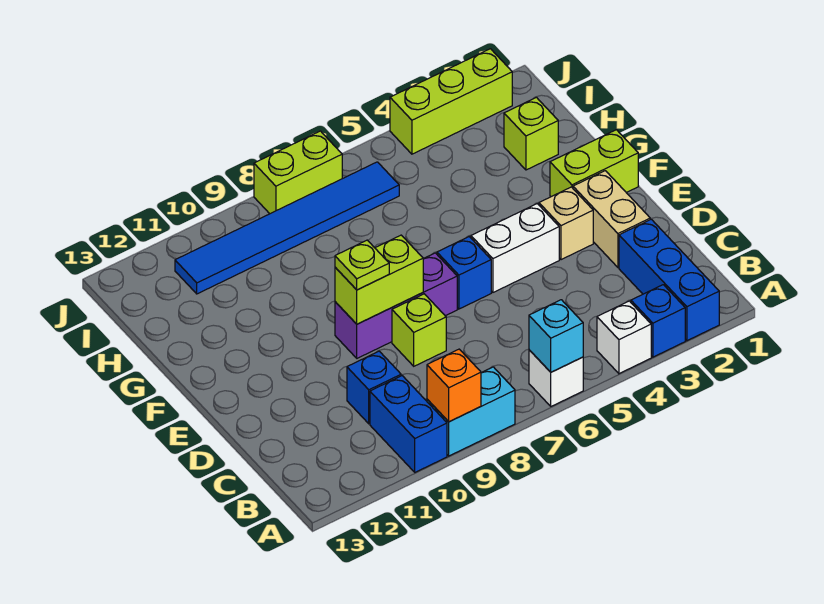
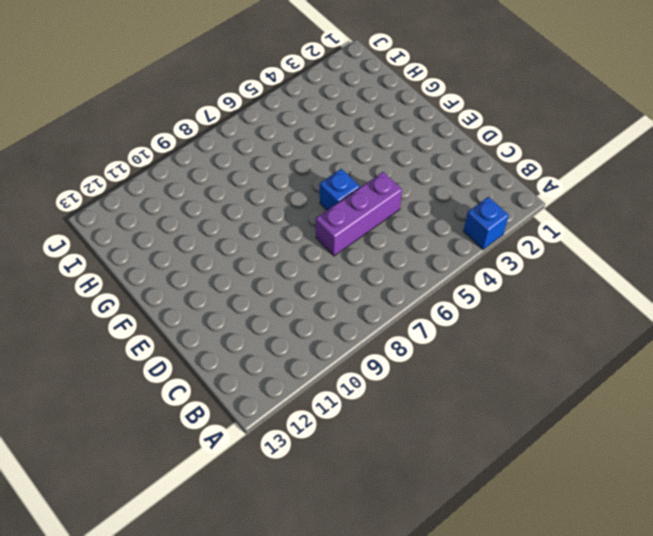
purple 1x3 brick [316,172,402,256] -> purple 1x3 brick moved to [335,253,457,358]
none -> blue 1x3 brick [619,219,719,341]
none -> white 1x1 brick [597,301,651,374]
none -> white 1x1 brick [529,350,583,406]

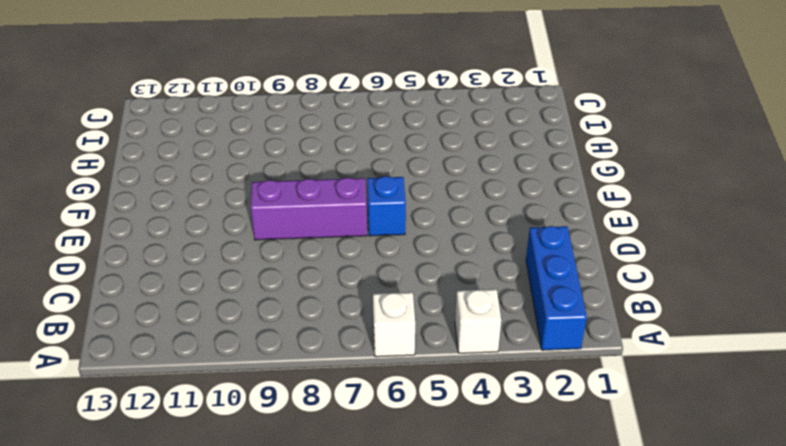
none -> blue 1x1 brick [631,285,685,357]
none -> cyan 1x2 brick [427,367,515,456]
none -> blue 1x2 brick [370,376,447,472]

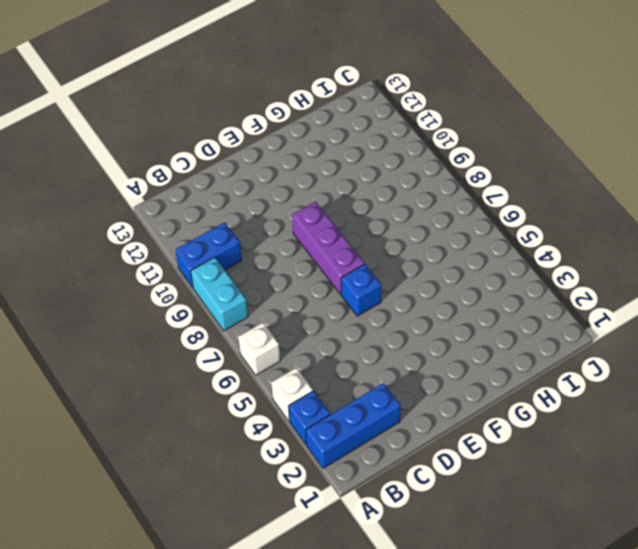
none -> blue 1x1 brick [347,351,401,424]
none -> tan 1x2 brick [573,171,650,267]
none -> lime 1x1 brick [392,294,446,366]

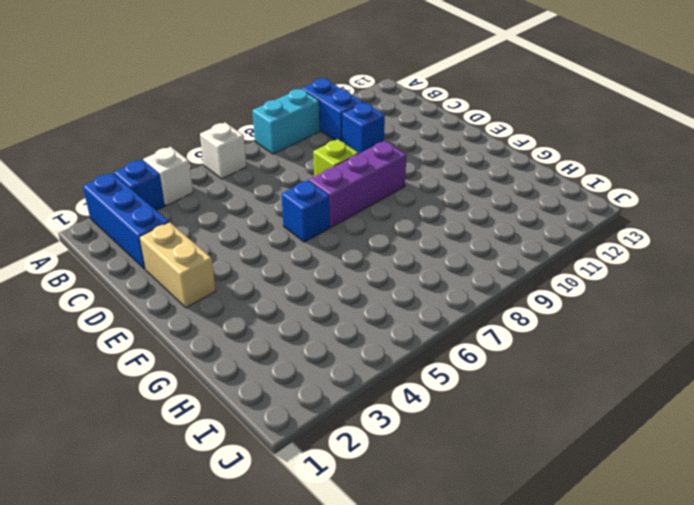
none -> tan 1x1 brick [539,187,593,260]
none -> white 1x2 brick [471,204,559,292]
none -> lime 1x2 brick [550,130,638,197]

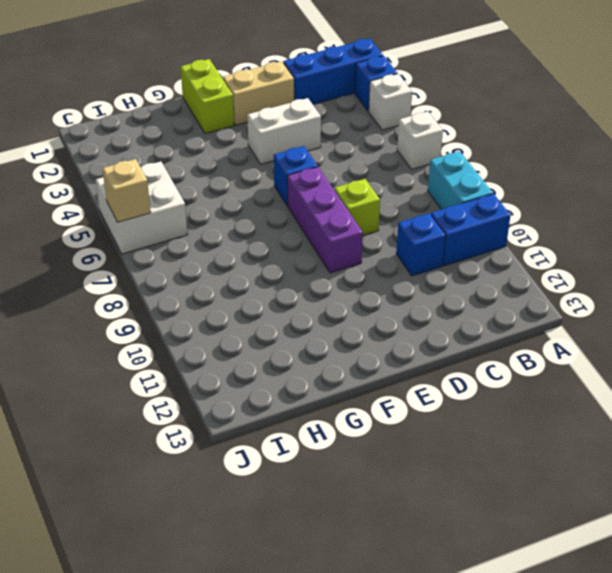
white 1x2 brick [247,98,321,164] -> white 1x2 brick turned to [471,204,559,292]
white 2x2 brick [96,162,187,254] -> blue 1x6 tile [175,162,399,294]
tan 1x1 brick [102,159,151,222] -> tan 1x1 brick moved to [539,187,593,260]
none -> lime 1x1 brick [504,97,558,170]
none -> lime 1x3 brick [390,49,512,154]
none -> lime 1x2 brick [254,131,342,214]

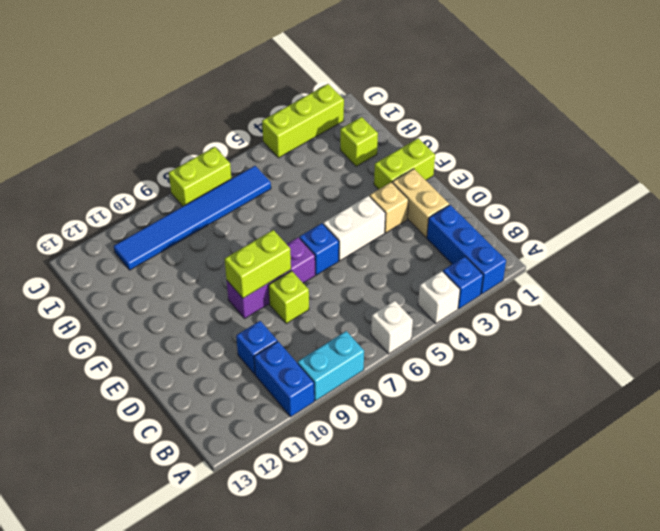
none -> cyan 1x1 brick [529,300,583,372]
none -> orange 1x1 brick [427,349,481,422]
none -> lime 1x1 plate [335,240,389,290]

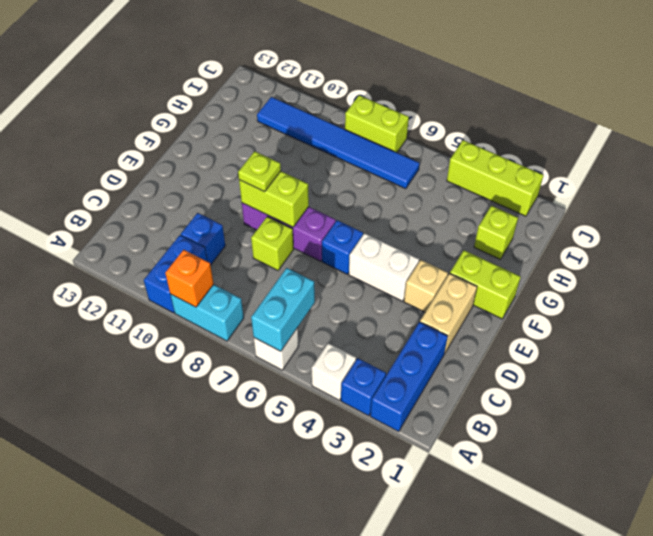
cyan 1x2 brick [251,268,315,351] -> cyan 1x1 brick [529,300,583,372]

